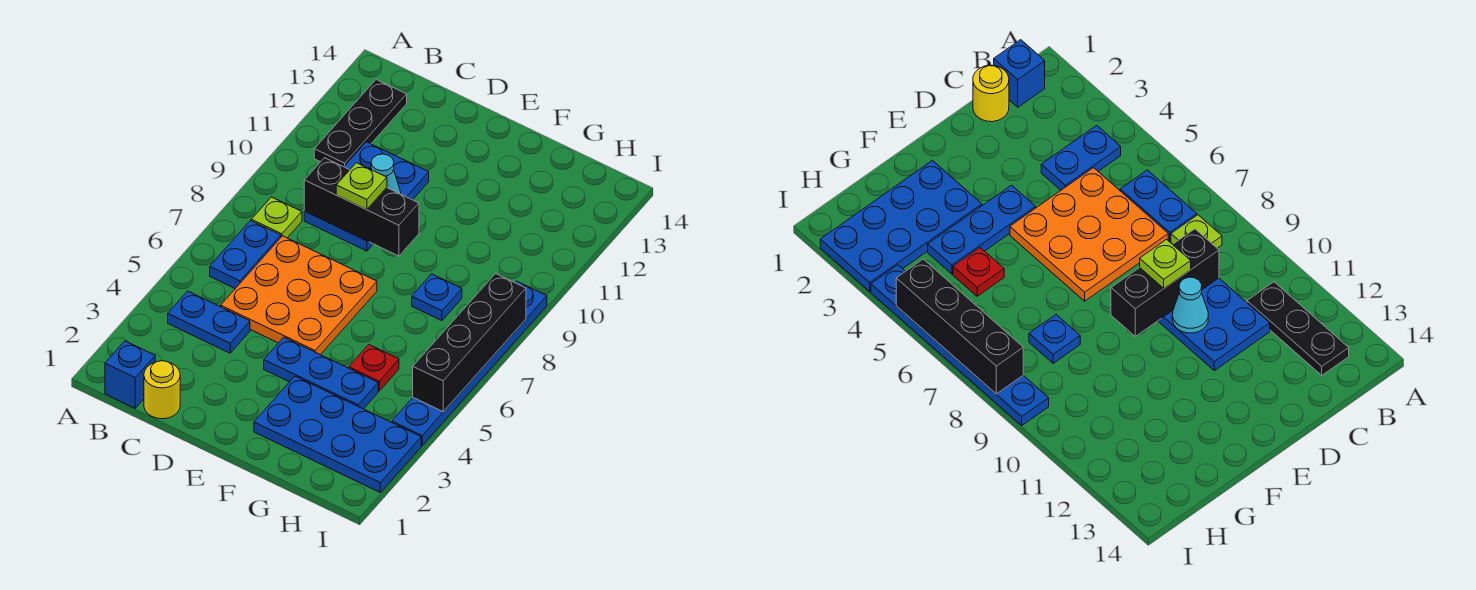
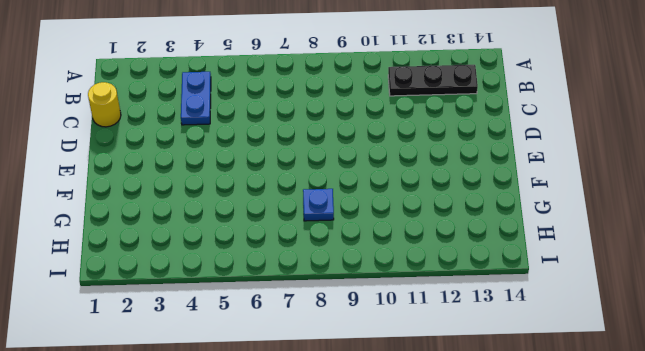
none -> blue 1x1 brick [105,341,155,408]
none -> blue 1x2 plate [210,221,281,289]
none -> lime 1x1 plate [251,197,302,238]

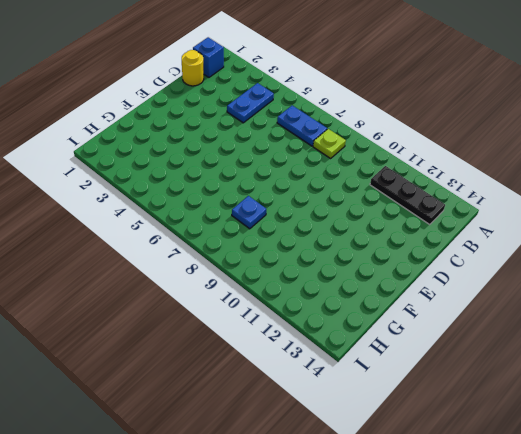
none -> orange 3x3 plate [221,236,377,355]
none -> blue 2x3 plate [304,142,429,251]
none -> blue 1x3 plate [264,337,378,409]

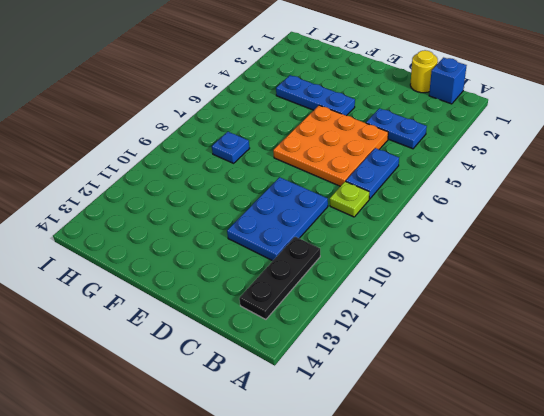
none -> blue 2x4 plate [254,376,421,492]
none -> red 1x1 plate [349,345,399,391]
none -> blue 1x6 plate [392,281,547,445]

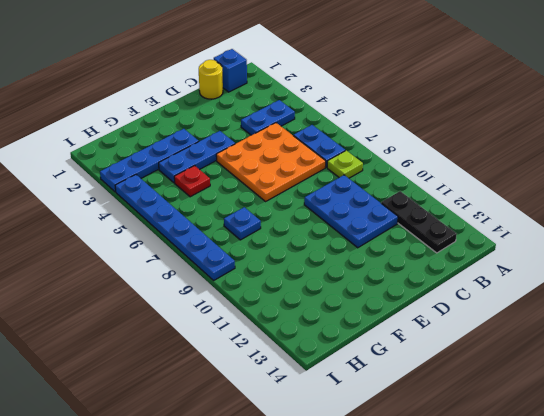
blue 1x4 plate [100,129,199,192] -> blue 2x4 plate [254,376,421,492]
none -> black 1x3 brick [304,158,419,256]
none -> cyan 1x1 cone [371,154,401,194]
none -> black 1x4 brick [413,274,526,412]

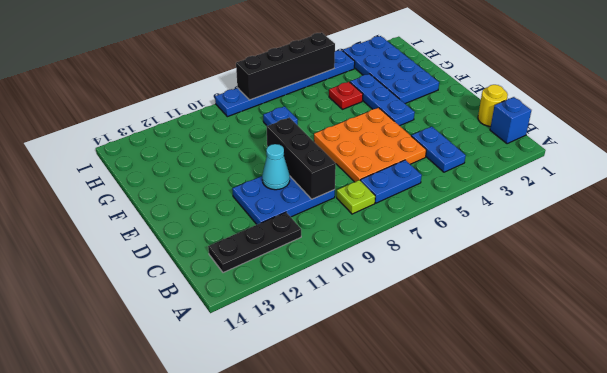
none -> lime 1x1 plate [336,163,387,210]

